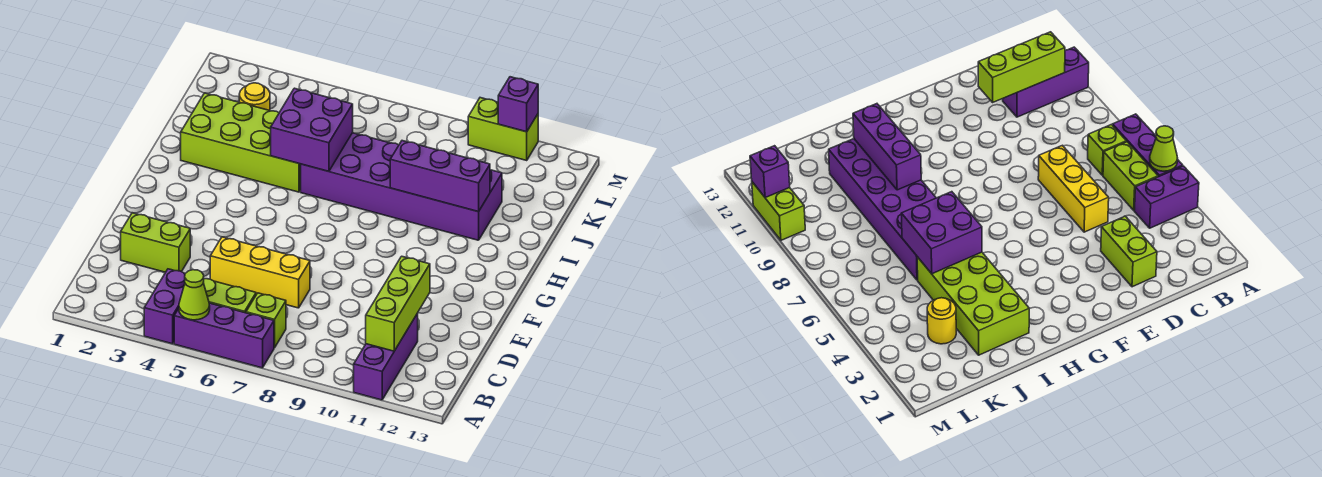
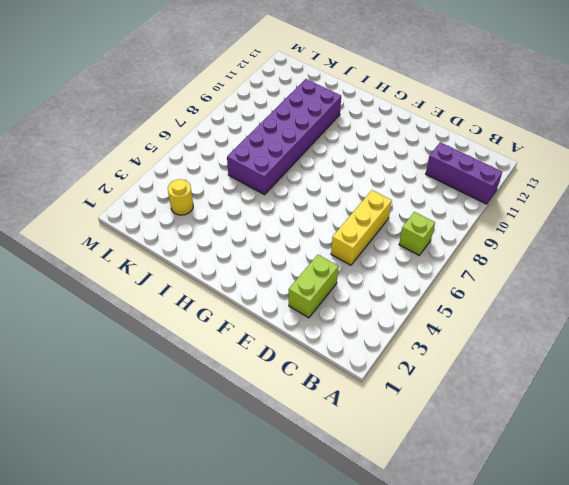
none -> purple 1x2 brick [144,269,185,344]
none -> purple 1x3 brick [174,303,274,368]
none -> lime 1x2 brick [203,279,256,313]

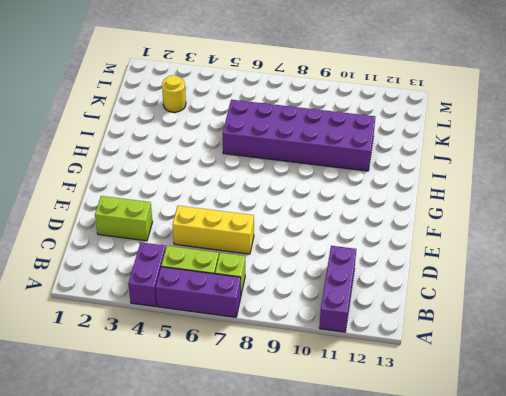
none -> lime 2x4 brick [181,93,301,192]
none -> lime 1x2 brick [468,98,538,160]
none -> lime 1x1 cone [179,270,210,320]

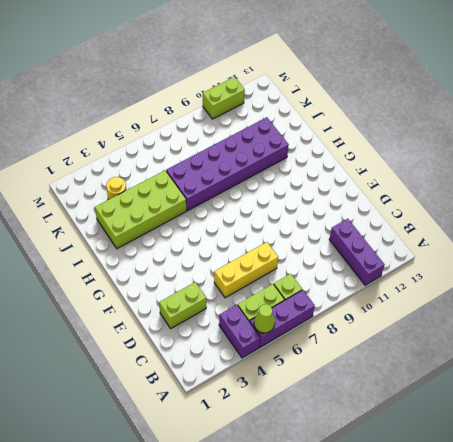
none -> lime 1x3 brick [366,256,430,351]
none -> purple 2x2 brick [271,88,353,171]
none -> purple 1x3 brick [390,141,490,212]

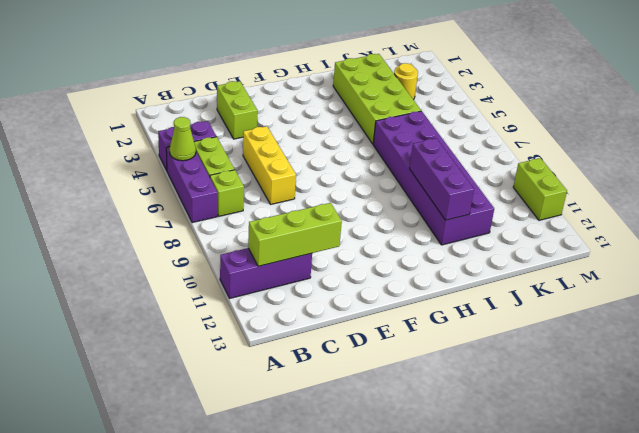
none -> purple 2x2 brick [271,88,353,171]
none -> purple 1x1 brick [498,77,538,132]

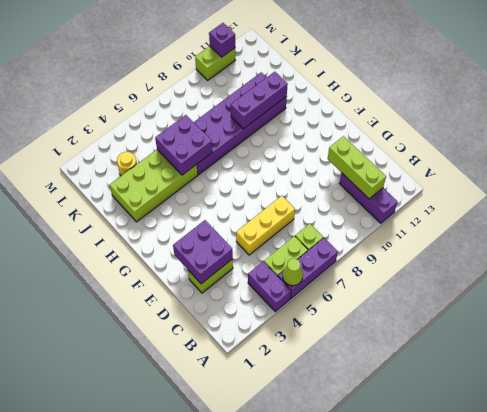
purple 2x2 brick [173,220,233,284] -> none

